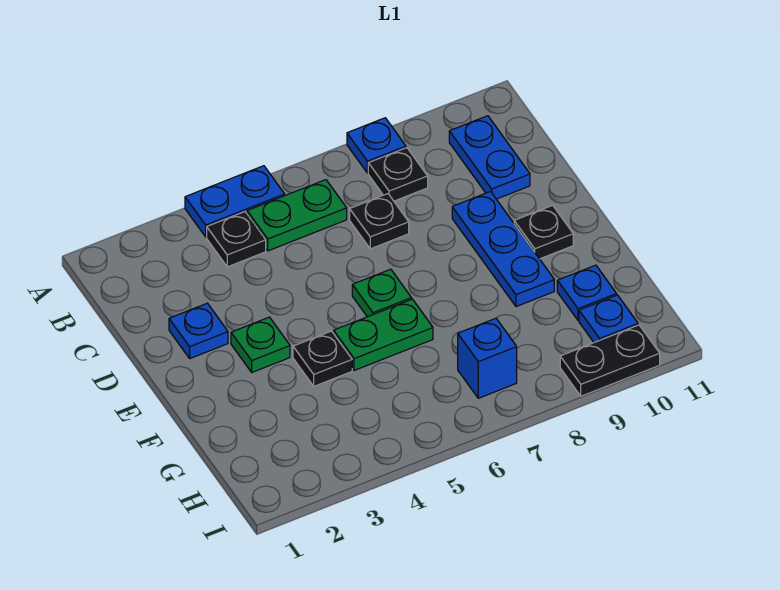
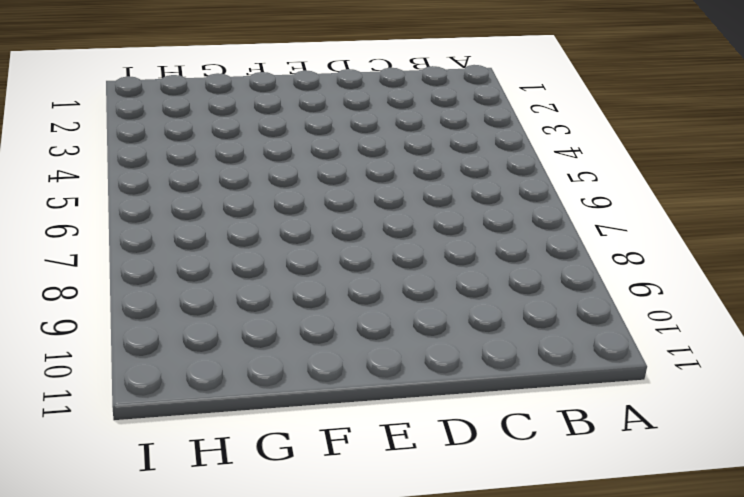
none -> blue 1x2 plate [185,166,285,237]
none -> blue 1x1 plate [347,118,406,173]
none -> black 1x1 plate [207,212,266,267]

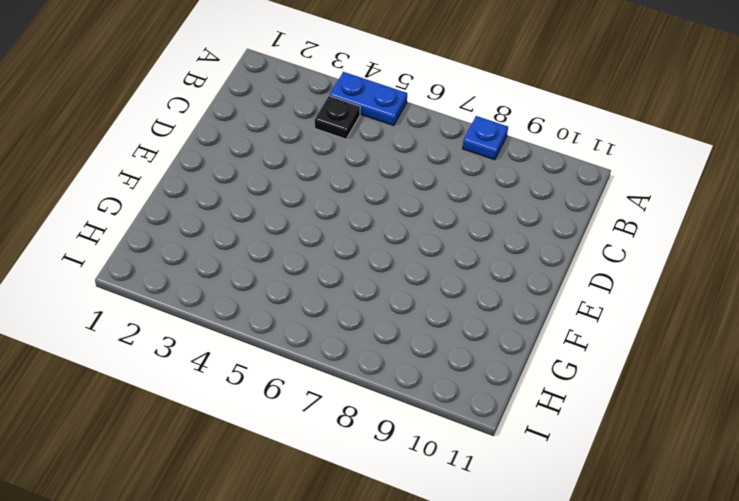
none -> green 1x2 plate [247,180,347,251]
none -> black 1x1 plate [368,148,428,201]
none -> blue 1x2 plate [449,116,530,199]

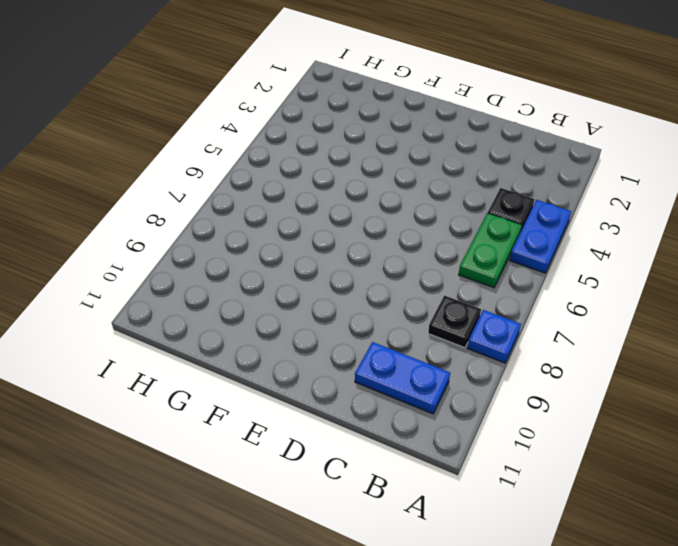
none -> black 1x1 plate [350,194,409,249]
none -> blue 1x1 plate [169,303,228,358]
none -> blue 1x3 plate [452,192,554,307]

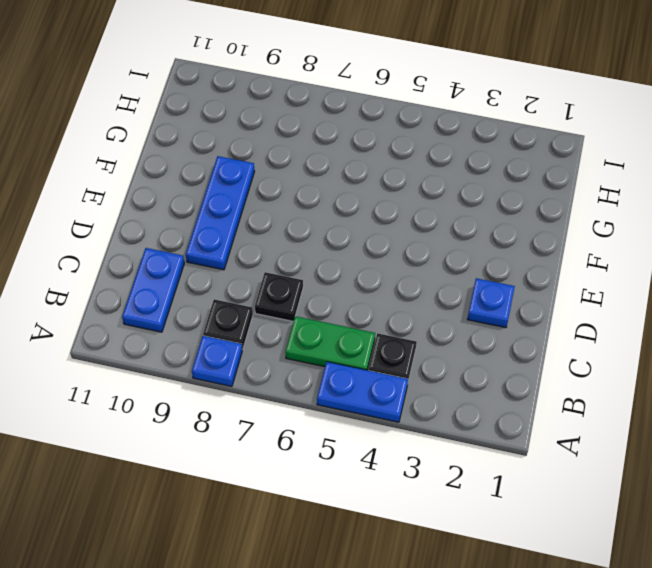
none -> green 1x1 plate [231,317,290,372]
none -> green 1x1 plate [352,269,412,317]
none -> black 1x1 plate [514,205,573,259]

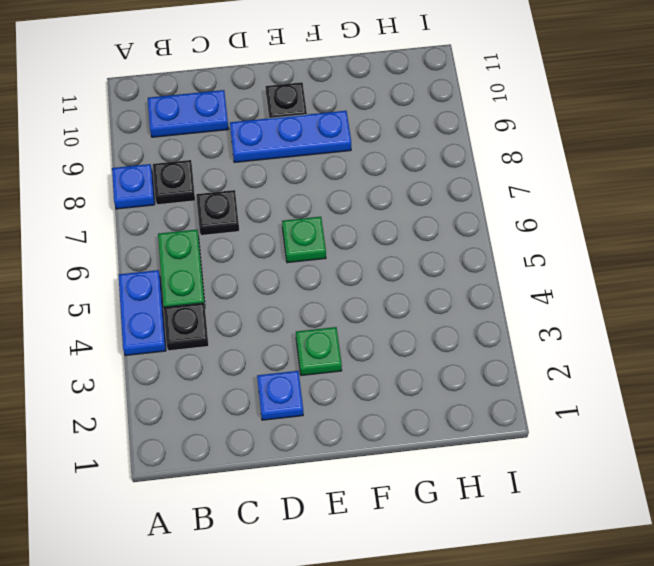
none -> black 1x1 plate [293,331,352,386]
none -> green 1x2 plate [334,299,433,371]
none -> blue 1x1 plate [557,265,617,321]

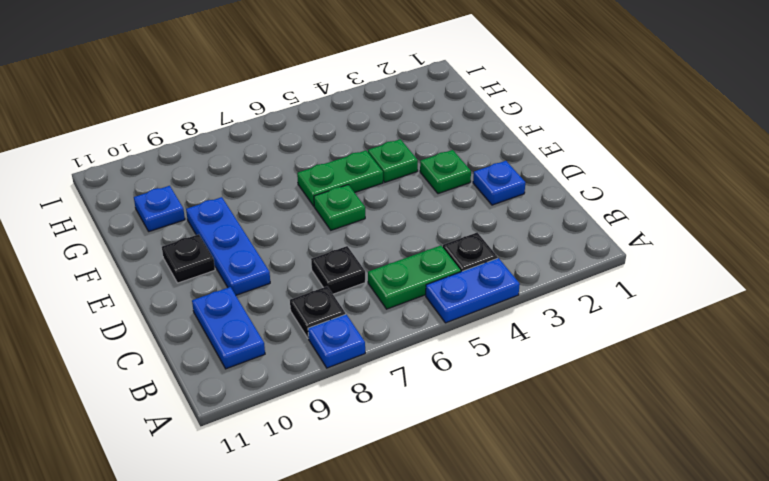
green 1x1 plate [368,139,418,182] -> black 1x1 plate [293,331,352,386]
none -> blue 1x1 brick [458,318,517,398]
none -> blue 1x1 plate [579,295,638,342]
none -> black 1x2 plate [560,325,660,396]

